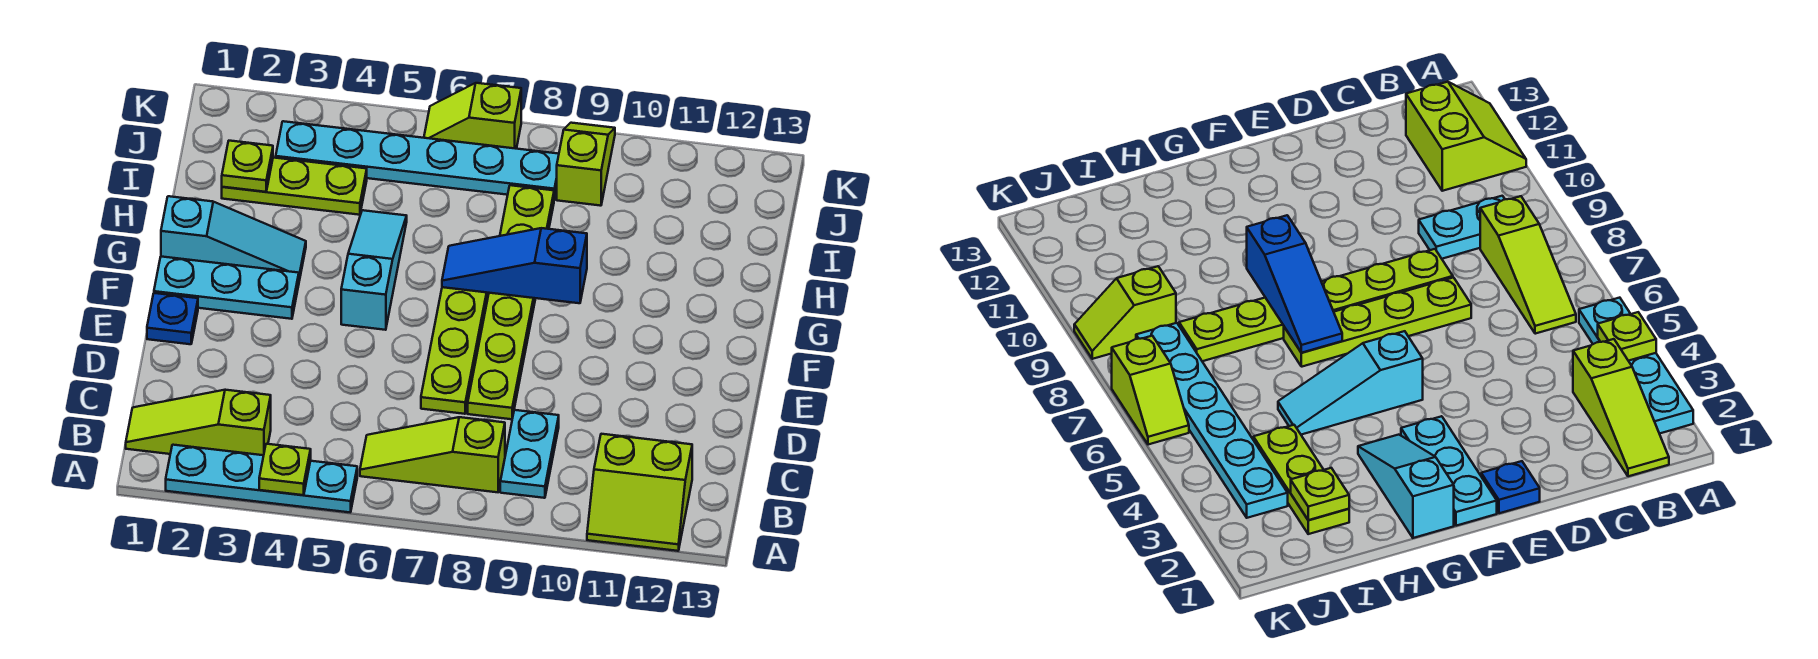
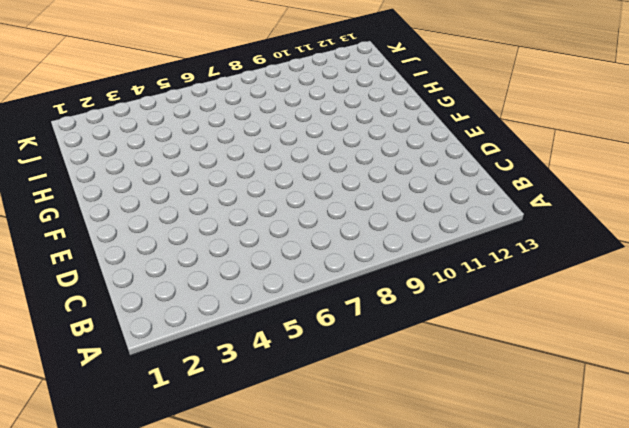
none -> cyan 1x4 plate [166,445,357,512]
none -> lime 2x2 slope [587,434,692,551]
none -> lime 1x3 slope [126,390,271,455]

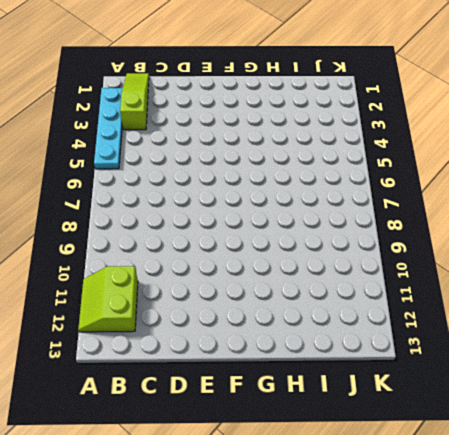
none -> lime 1x3 slope [360,417,505,492]
none -> cyan 1x2 plate [500,410,559,498]
none -> lime 1x4 plate [421,287,489,414]

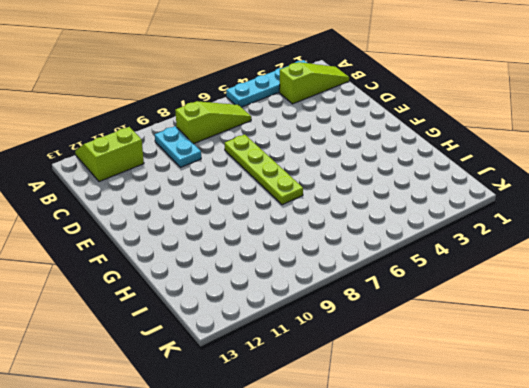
none -> lime 1x6 plate [468,185,554,419]
none -> blue 1x1 plate [147,293,198,344]
none -> cyan 1x3 plate [154,257,299,319]

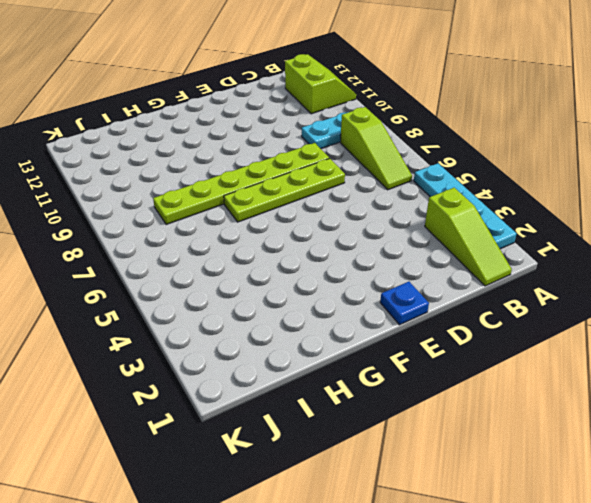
none -> cyan 1x3 plate [154,257,299,319]
none -> cyan 1x3 slope [341,210,407,330]
none -> cyan 1x3 slope [161,196,306,280]

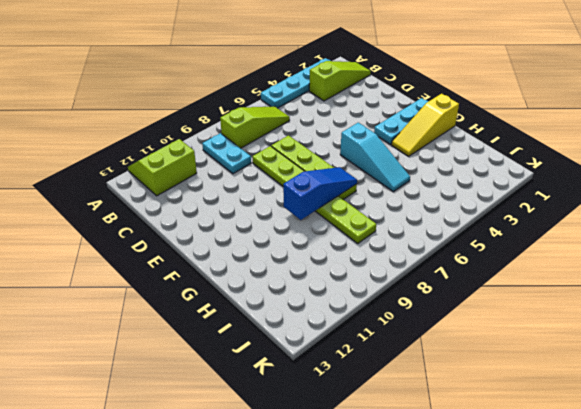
yellow 1x3 slope [392,94,459,156] -> cyan 1x3 slope [161,196,306,280]
none -> blue 1x1 plate [147,293,198,344]
none -> lime 1x3 plate [222,158,367,215]
none -> cyan 1x6 plate [276,121,559,200]

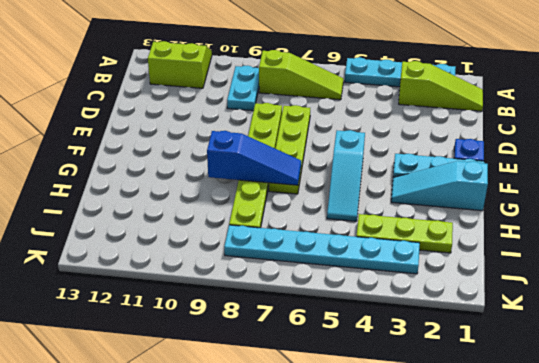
none -> lime 1x2 slope [557,123,615,206]
none -> lime 1x2 slope [424,83,521,149]
none -> lime 1x1 plate [259,444,311,495]

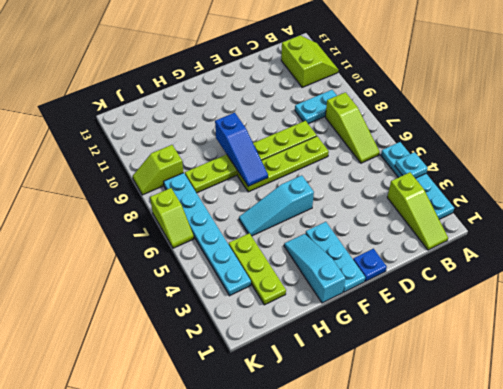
cyan 1x1 plate [395,152,428,178] -> lime 1x1 plate [259,444,311,495]
none -> lime 1x1 plate [222,141,273,192]

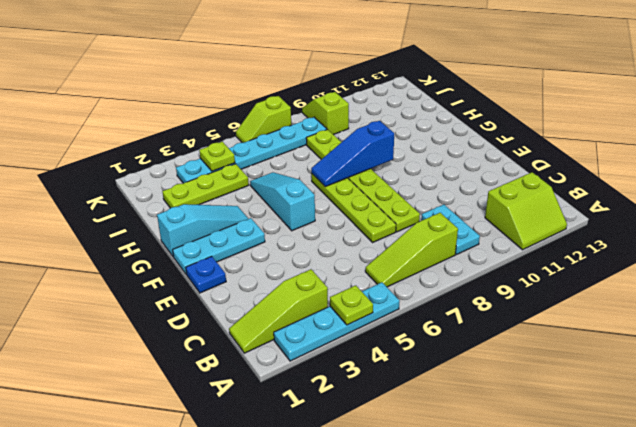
lime 1x1 plate [199,142,235,171] -> lime 1x1 plate moved to [222,141,273,192]

